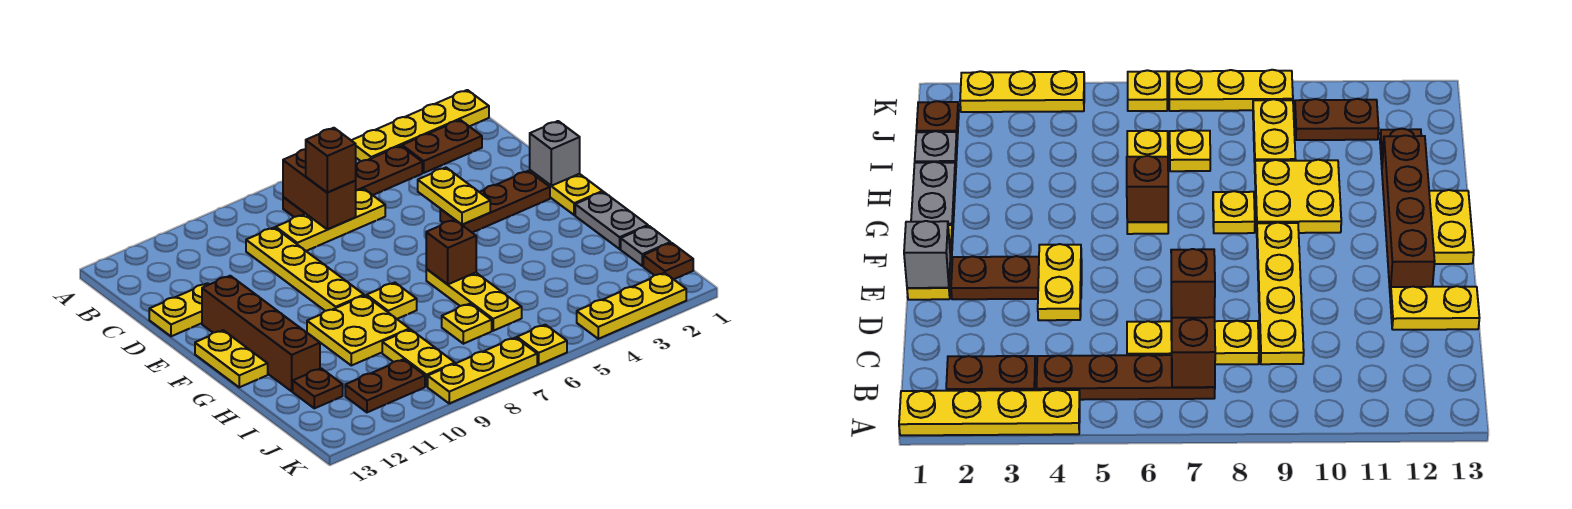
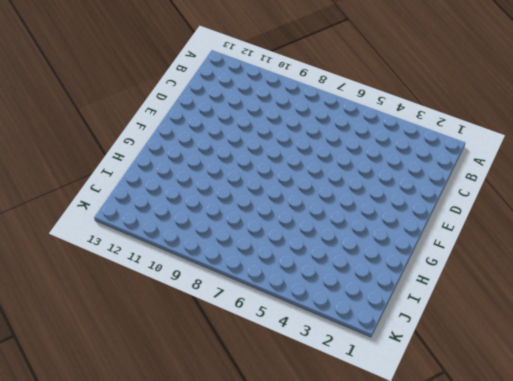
none -> yellow 1x4 plate [351,90,489,161]
none -> brown 1x2 plate [402,120,482,173]
none -> brown 1x4 plate [283,146,422,217]

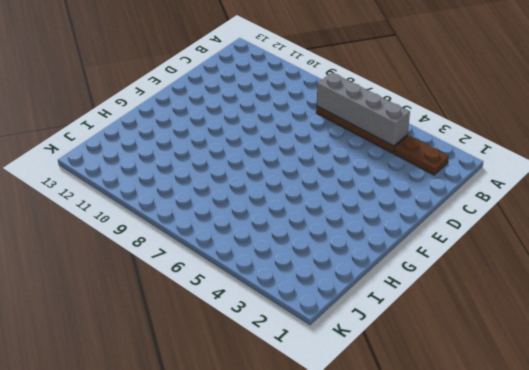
grey 1x4 brick [317,73,410,146] -> brown 1x2 brick [283,149,356,229]
none -> yellow 1x4 plate [351,90,489,161]
none -> yellow 1x3 plate [276,189,385,251]
none -> yellow 1x4 plate [246,227,364,311]

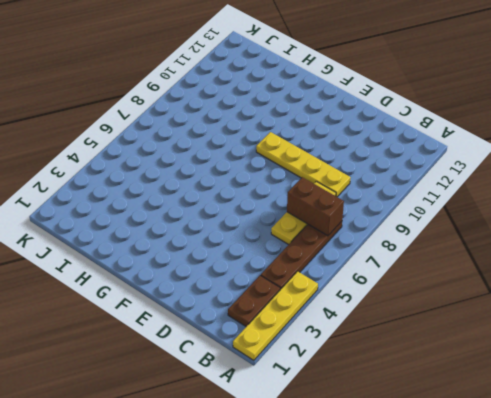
none -> yellow 1x2 plate [149,283,209,336]
none -> yellow 1x2 plate [530,170,603,215]
none -> brown 1x3 plate [440,171,550,233]

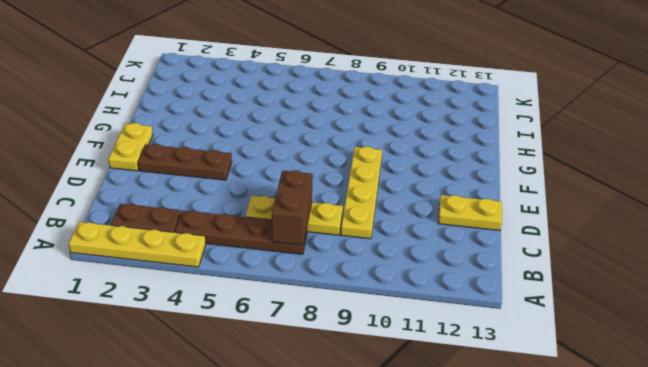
none -> brown 1x4 brick [202,276,320,391]
none -> yellow 1x2 plate [195,330,268,387]
none -> grey 1x2 plate [575,192,648,249]

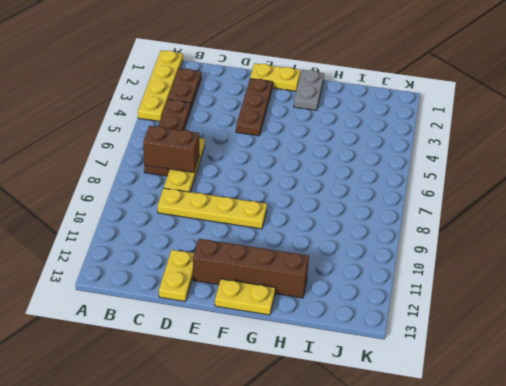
grey 1x2 plate [294,70,324,110] -> grey 1x2 plate turned to [575,192,648,249]
none -> yellow 1x3 plate [426,269,522,331]
none -> yellow 1x1 plate [367,283,417,319]
none -> yellow 2x2 plate [307,296,409,365]

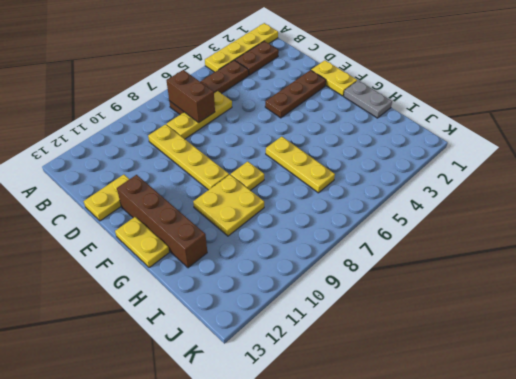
none -> grey 1x1 plate [621,226,671,266]
none -> yellow 1x1 plate [442,304,492,344]
none -> yellow 1x2 plate [382,329,455,387]

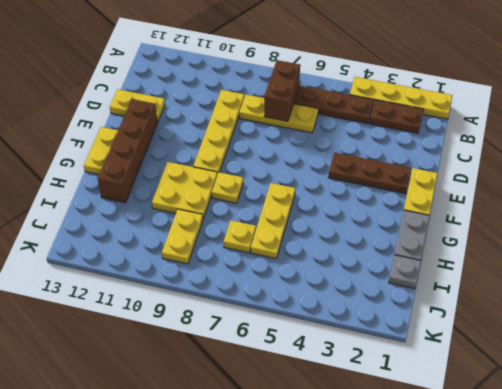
none -> brown 1x1 plate [293,368,343,408]
none -> brown 1x1 plate [643,243,693,279]
none -> brown 1x2 plate [345,359,425,412]

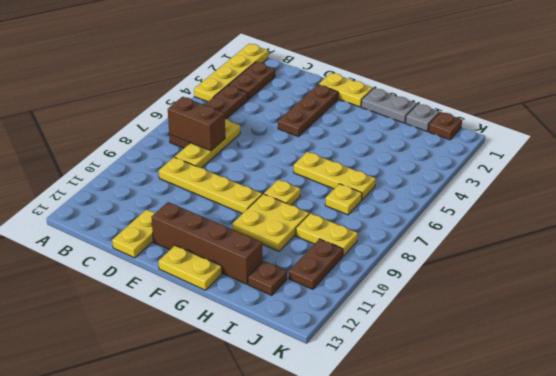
none -> yellow 1x3 plate [577,273,686,339]
none -> yellow 1x1 plate [517,325,567,365]
none -> yellow 1x3 plate [428,338,537,403]

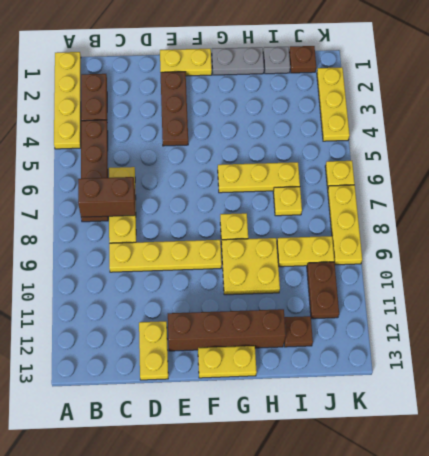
none -> yellow 1x2 plate [418,168,490,225]
none -> grey 1x1 brick [530,121,580,186]
none -> brown 1x1 brick [426,220,476,284]

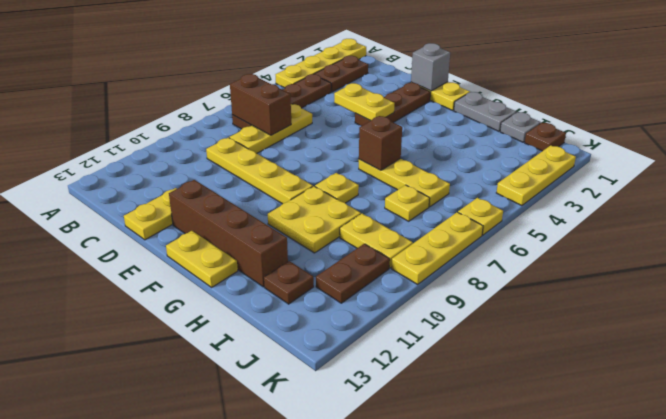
none -> brown 1x1 brick [306,128,356,193]

